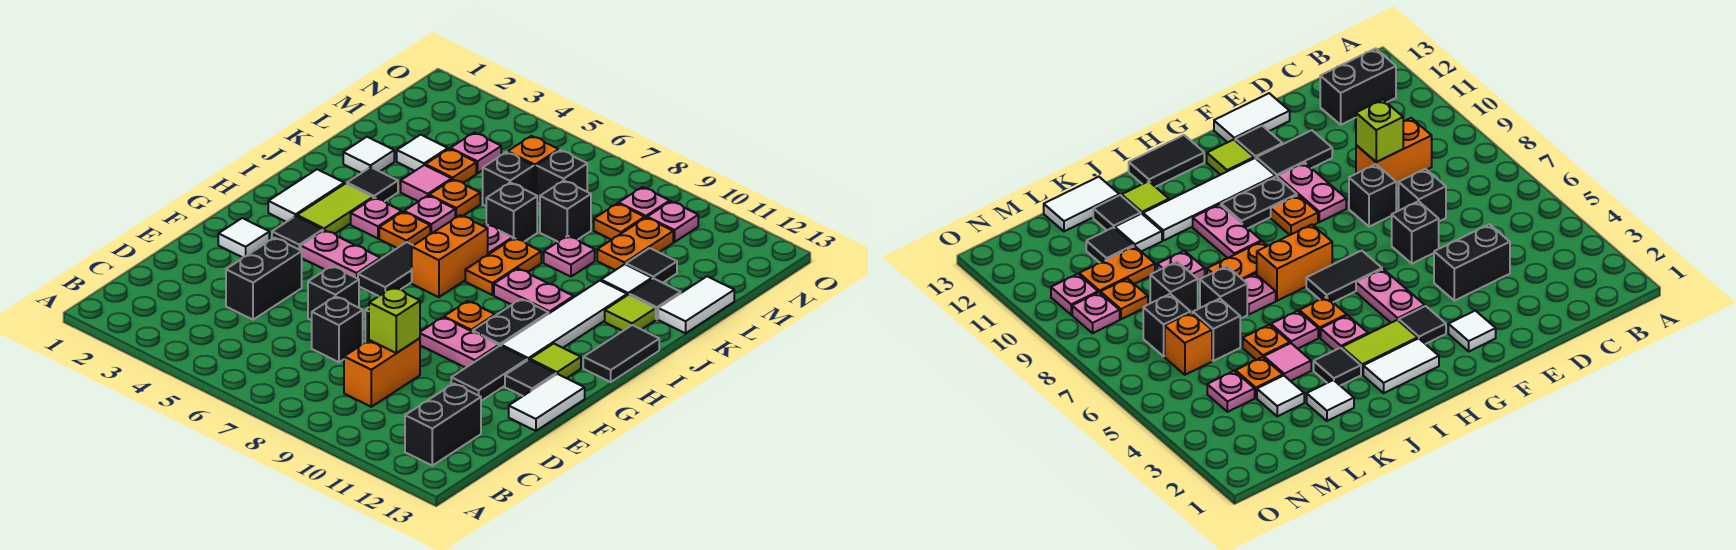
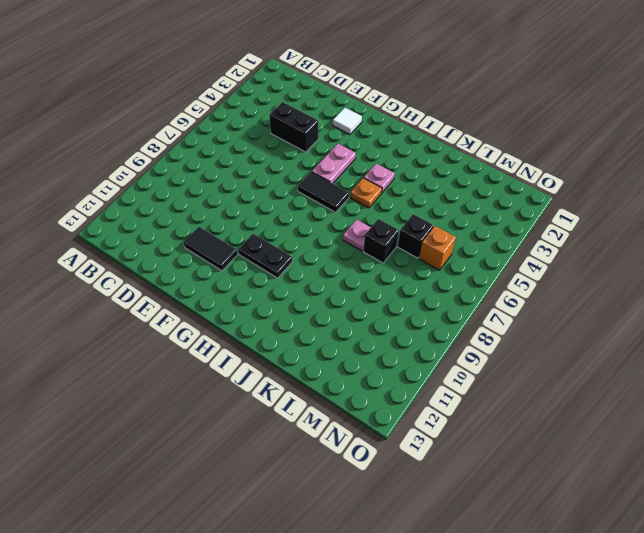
none -> black 1x2 brick [405,384,481,466]
none -> orange 1x2 brick [344,338,420,407]
none -> black 1x1 brick [312,296,363,362]
none -> black 1x1 brick [308,266,359,320]

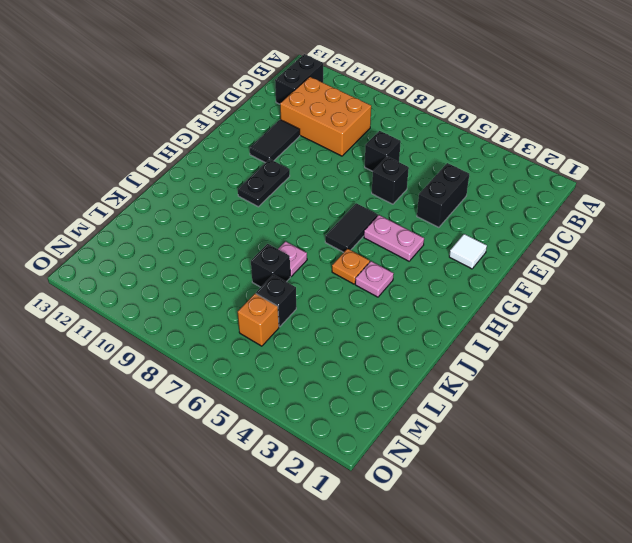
orange 2x3 brick [280,77,371,156] -> orange 1x2 brick [344,338,420,407]
none -> black 1x1 brick [1349,164,1396,227]
none -> white 1x2 tile [509,374,585,431]
none -> pink 1x2 plate [420,317,499,368]
none -> black 1x1 tile [505,360,556,396]

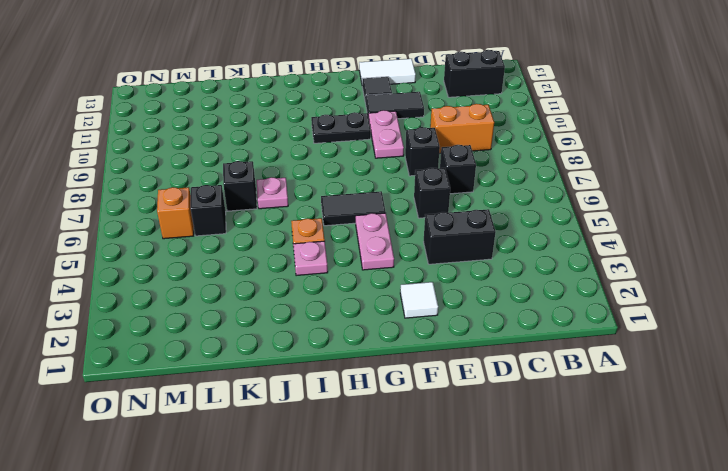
none -> black 1x1 tile [272,216,323,250]
none -> orange 1x1 plate [444,301,495,332]
none -> white 1x4 tile [501,281,627,360]
none -> lime 1x1 tile [530,343,581,378]

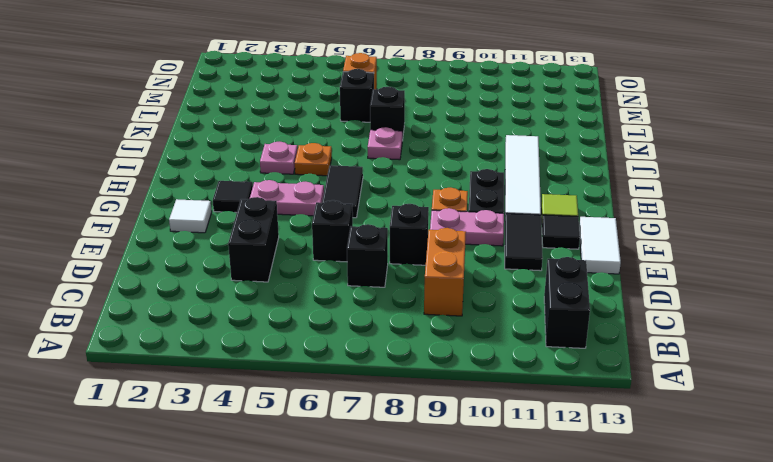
none -> white 1x2 tile [268,169,344,222]
none -> lime 1x2 tile [297,183,373,234]
none -> orange 1x2 brick [412,215,488,297]
none -> black 1x2 tile [583,325,659,382]

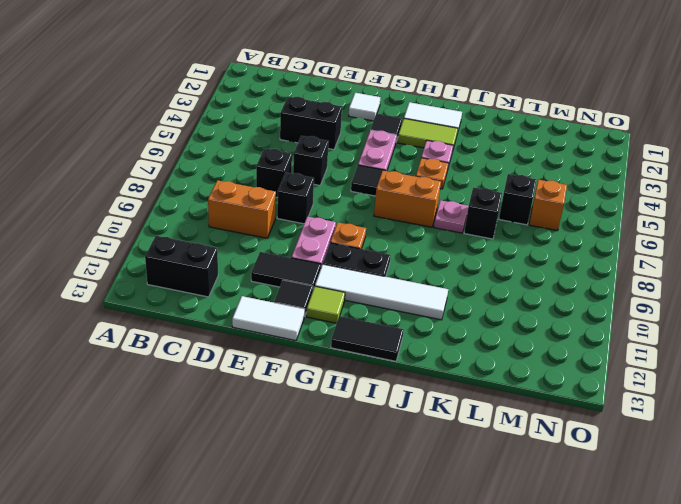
none -> orange 1x2 plate [465,238,541,295]
none -> pink 1x2 plate [494,268,574,313]
none -> black 1x1 tile [347,167,398,201]
none -> pink 1x1 plate [404,196,455,234]

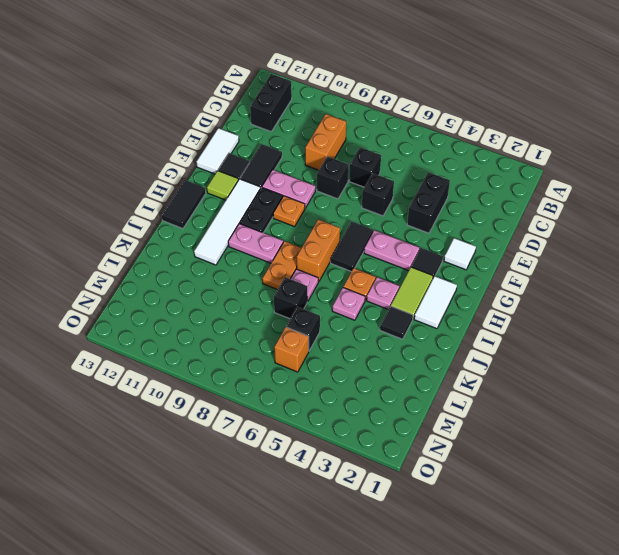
none -> lime 1x1 tile [605,295,656,331]
none -> white 1x1 tile [343,137,394,173]
none -> pink 1x1 tile [401,165,452,201]
none -> orange 1x1 plate [429,179,480,218]

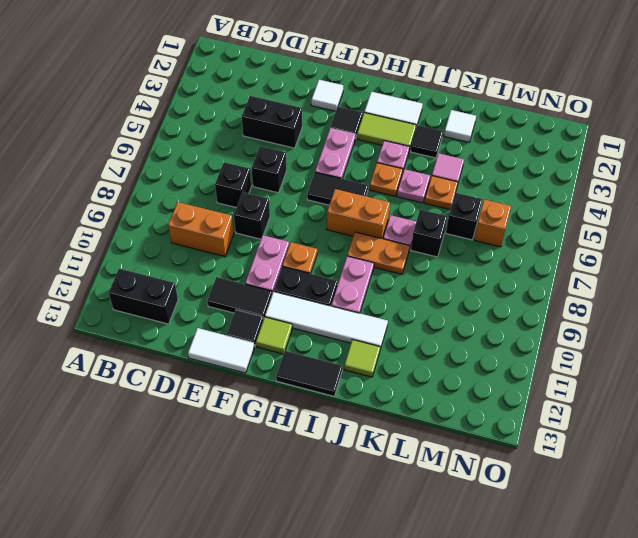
none -> pink 1x1 plate [544,236,595,277]
none -> white 1x1 tile [601,264,652,295]
none -> black 1x1 tile [630,278,681,319]
none -> white 1x2 tile [658,276,734,333]

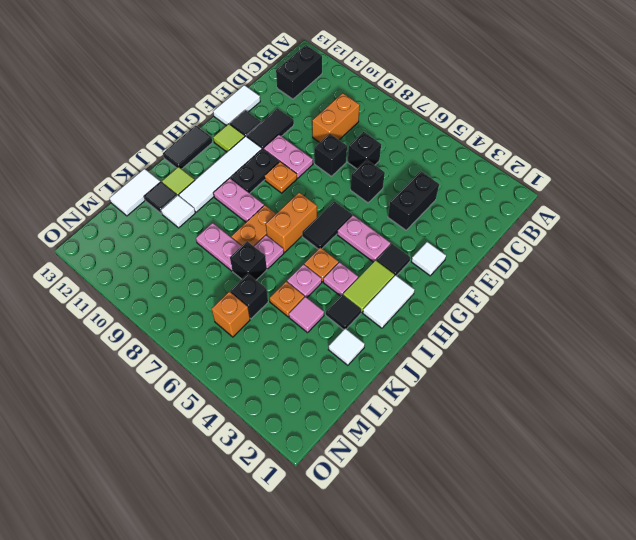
pink 1x2 plate [196,223,241,271] -> pink 1x1 plate [544,236,595,277]
none -> white 1x1 tile [397,135,448,171]
none -> orange 1x1 plate [425,149,476,183]
none -> black 1x1 brick [540,181,591,242]
none -> orange 1x2 plate [597,218,673,270]

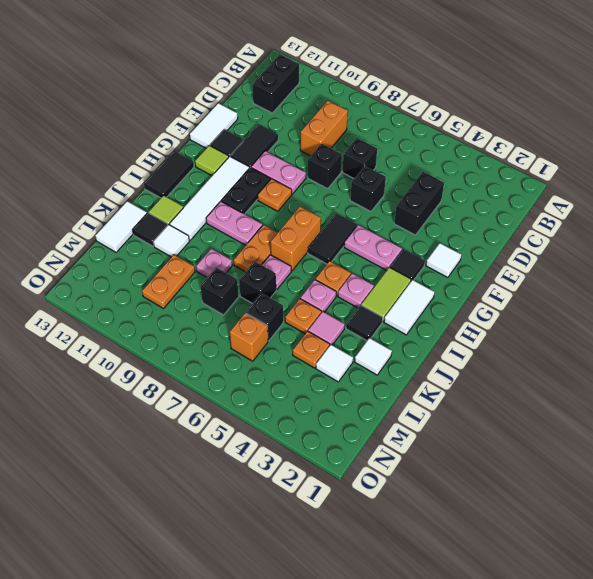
none -> black 1x1 tile [626,248,677,283]
none -> pink 1x1 plate [450,133,501,173]
none -> black 1x1 brick [536,150,587,204]
none -> orange 1x1 plate [594,203,645,240]

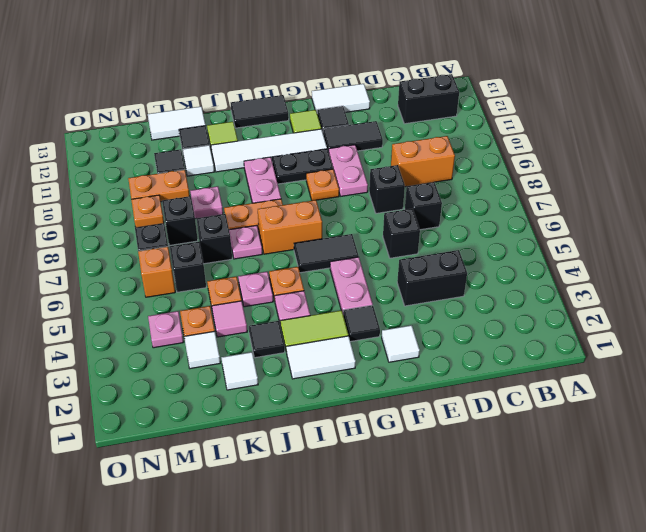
none -> pink 1x1 plate [619,187,670,218]
none -> pink 1x1 plate [647,201,698,242]
none -> lime 1x1 brick [369,287,420,353]

